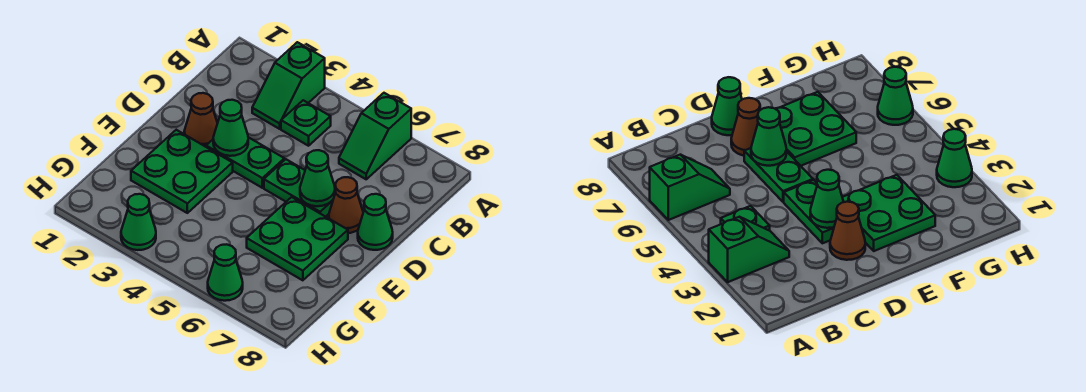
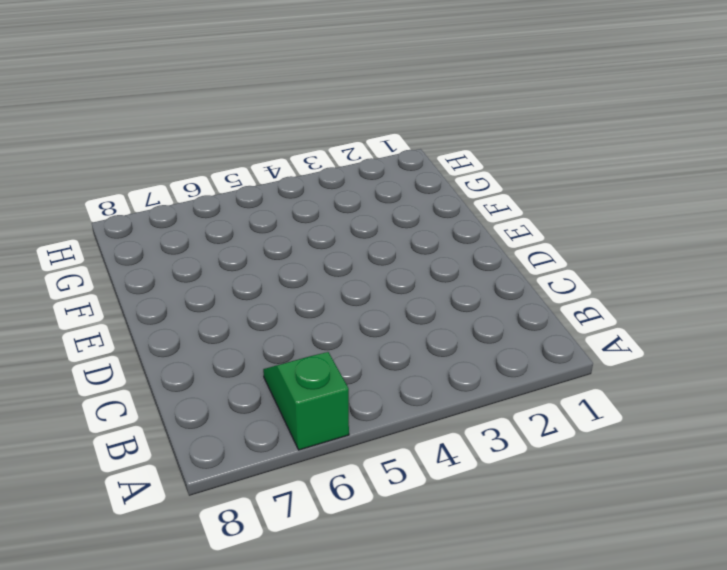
none -> green 1x2 slope [252,42,325,129]
none -> green 1x1 plate [281,100,331,146]
none -> brown 1x1 cone [184,93,218,147]

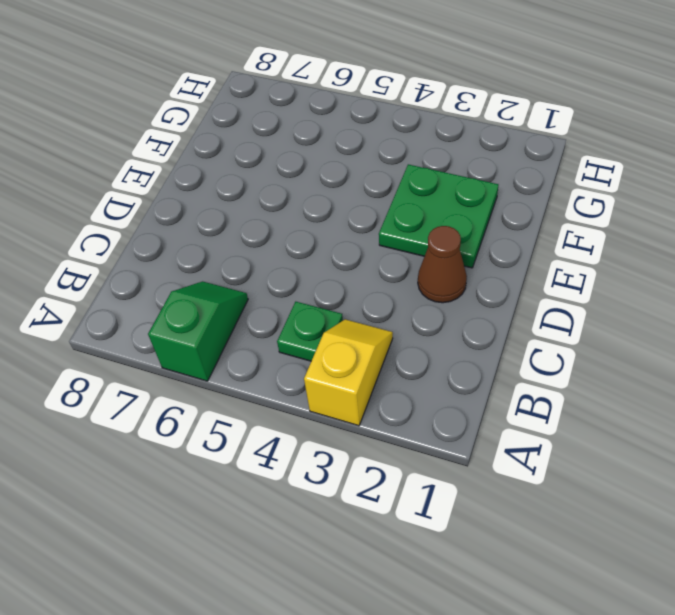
yellow 1x2 slope [304,319,393,426] -> green 1x2 slope [252,42,325,129]
none -> green 1x2 plate [206,137,284,188]
none -> green 1x2 plate [264,159,336,217]
none -> brown 1x1 cone [329,177,363,233]

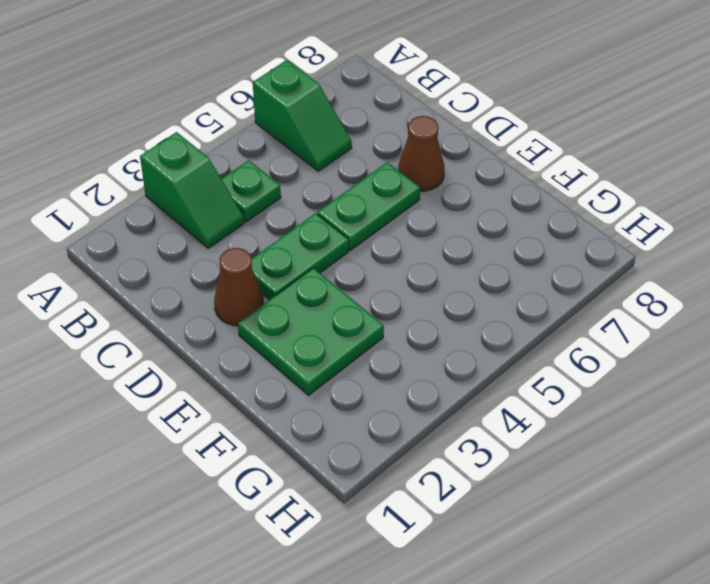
none -> green 1x1 cone [358,194,393,250]
none -> green 2x2 plate [247,197,348,280]
none -> green 1x1 cone [121,194,156,250]

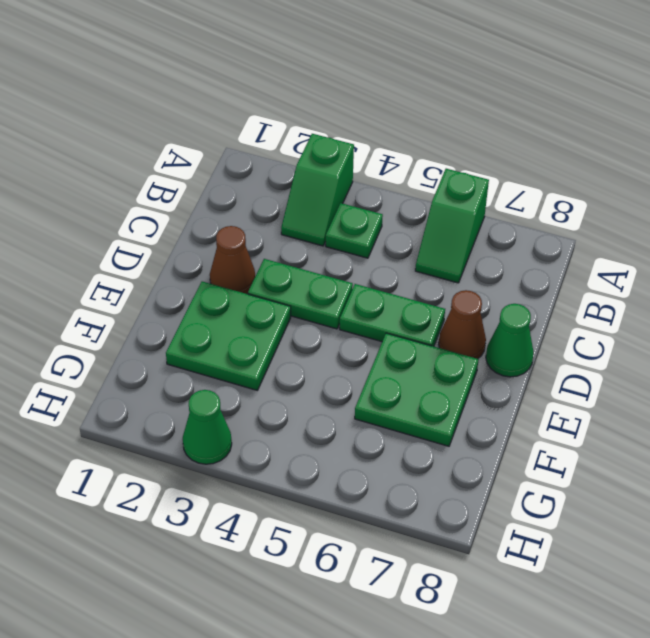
none -> green 1x1 cone [208,244,243,301]
none -> green 1x1 cone [213,100,248,156]
none -> green 1x1 cone [300,150,335,206]

